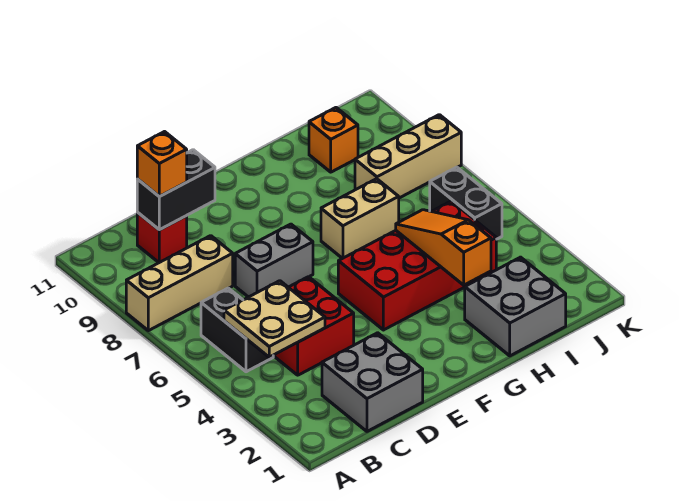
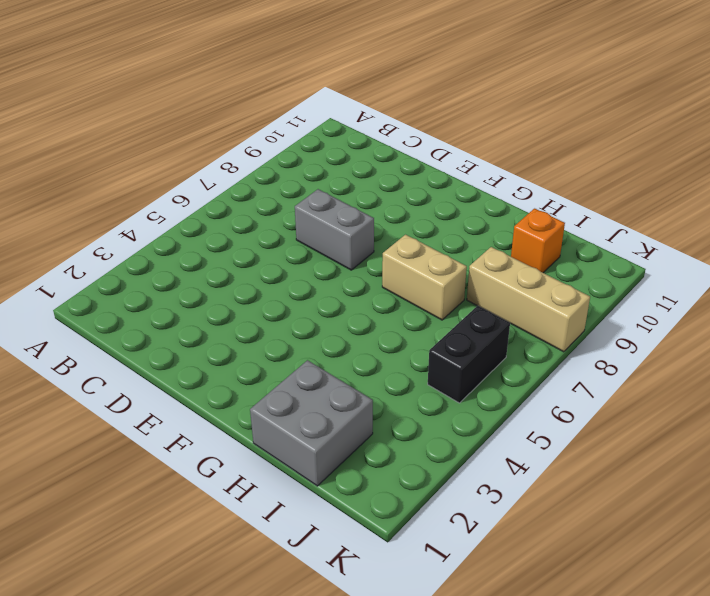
none -> tan 1x3 brick [126,236,233,331]
none -> black 1x2 brick [201,288,273,372]
none -> grey 2x2 brick [322,333,423,431]

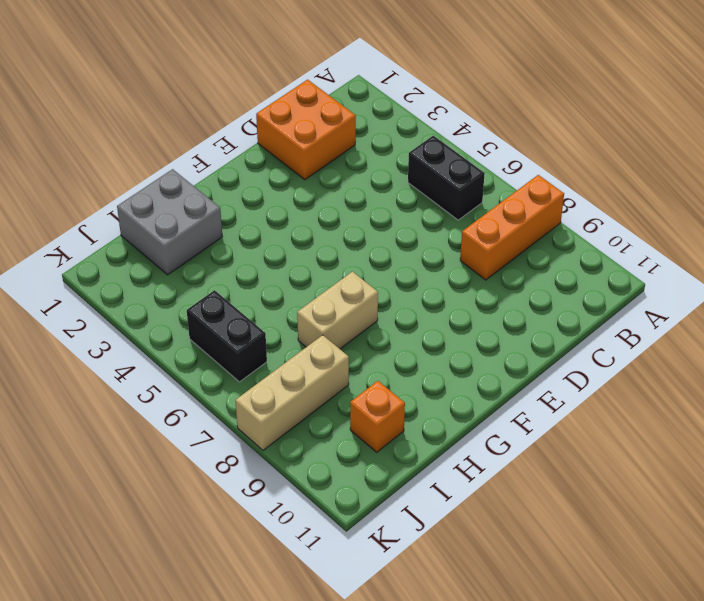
orange 1x3 brick [460,175,564,280] -> tan 1x3 brick [126,236,233,331]
orange 2x2 brick [256,80,356,180] -> grey 2x2 brick [322,333,423,431]
none -> red 2x2 brick [273,277,354,375]
none -> red 1x1 brick [137,213,187,262]
none -> grey 1x2 brick [235,224,313,297]

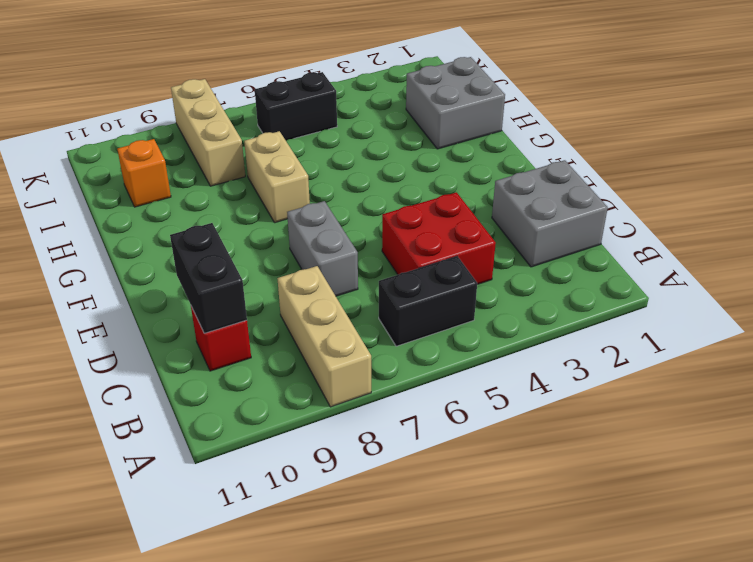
none -> red 2x4 brick [338,201,496,330]
none -> tan 2x2 plate [224,281,325,357]
none -> orange 1x3 slope [396,210,491,285]

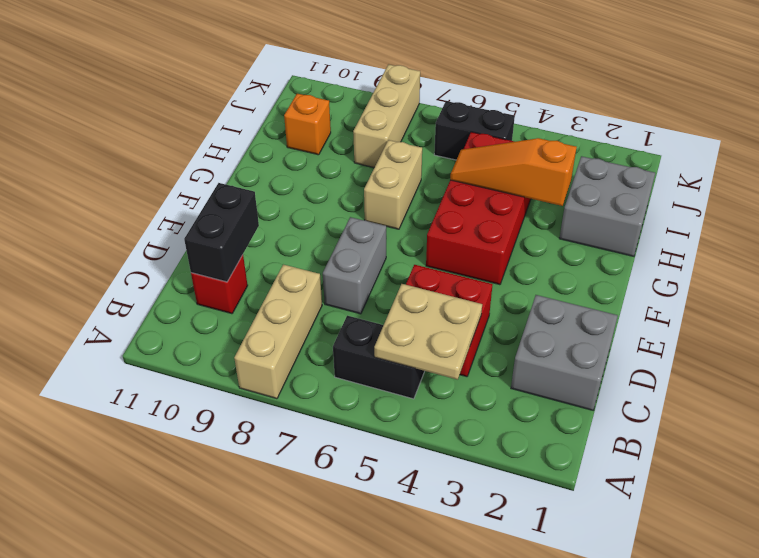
none -> orange 1x1 brick [137,132,187,197]

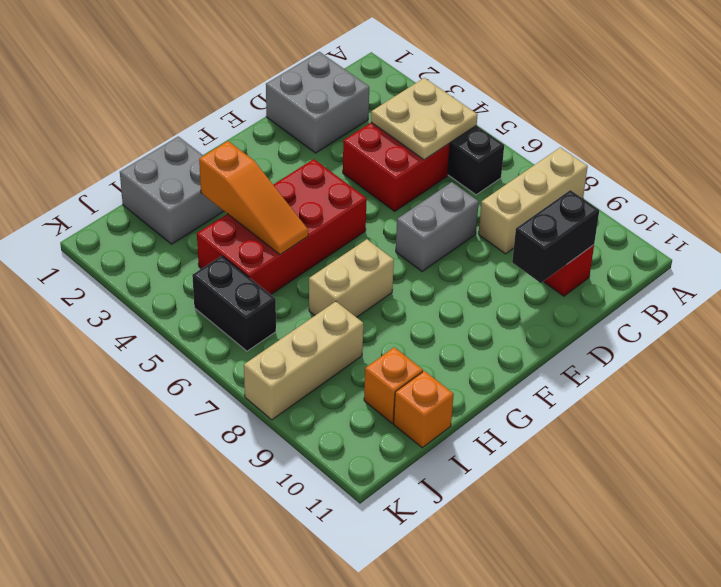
orange 1x1 brick [394,371,454,448] -> orange 1x1 brick moved to [137,132,187,197]

